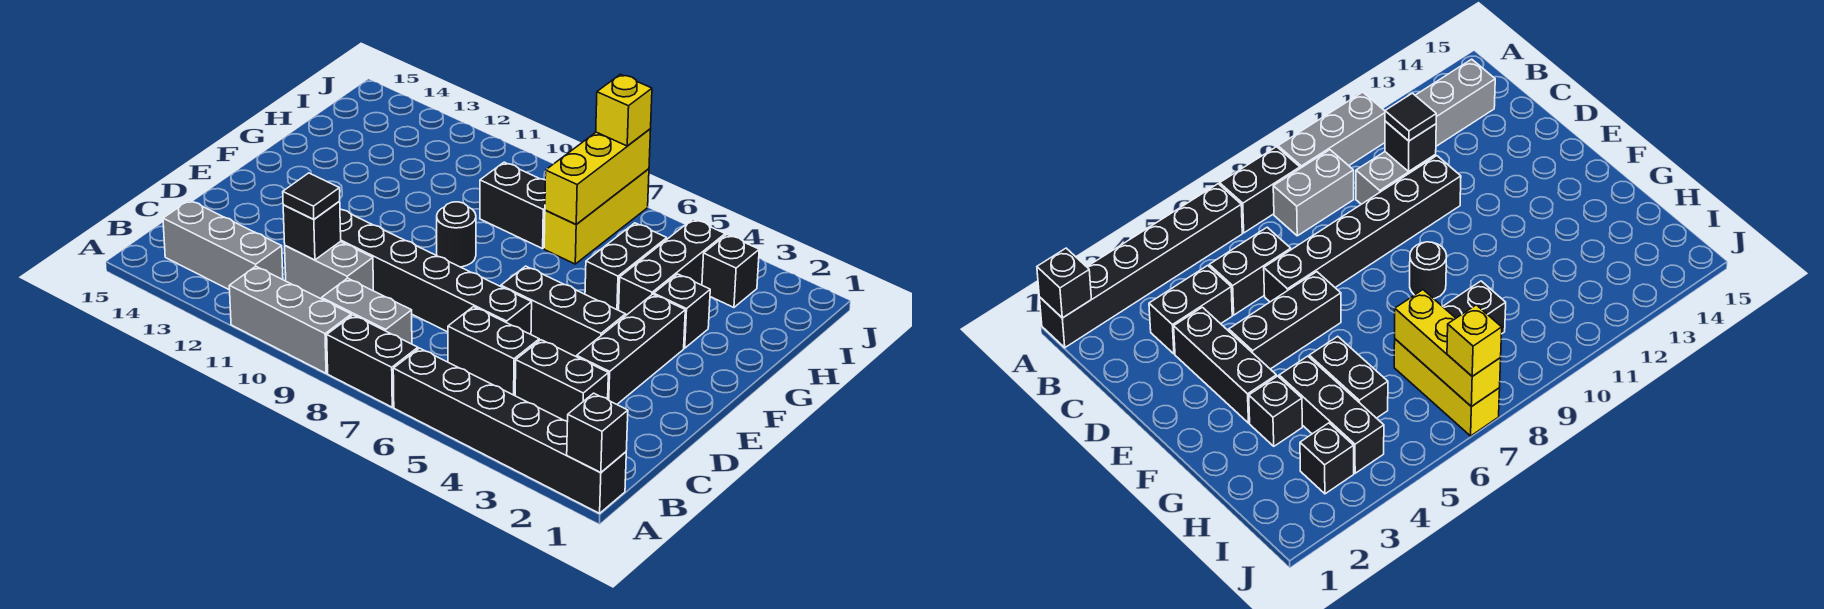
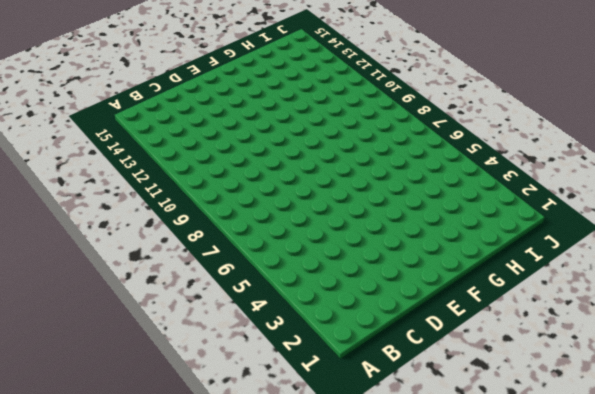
none -> black 1x6 brick [393,348,626,513]
none -> black 1x2 brick [327,315,418,407]
none -> grey 1x3 brick [229,266,351,373]

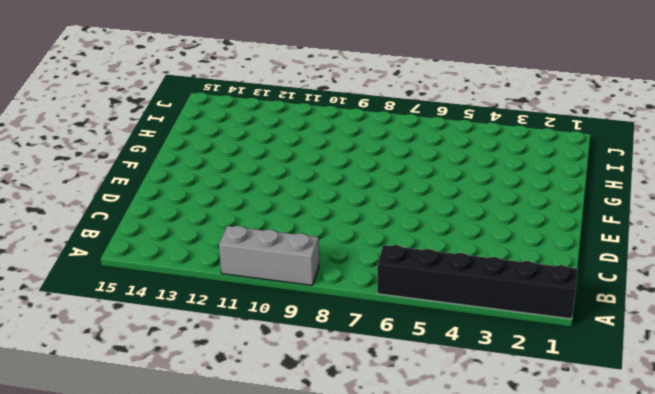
none -> black 1x2 brick [327,315,418,407]
none -> grey 1x2 brick [322,278,412,344]
none -> grey 1x3 brick [163,200,283,290]

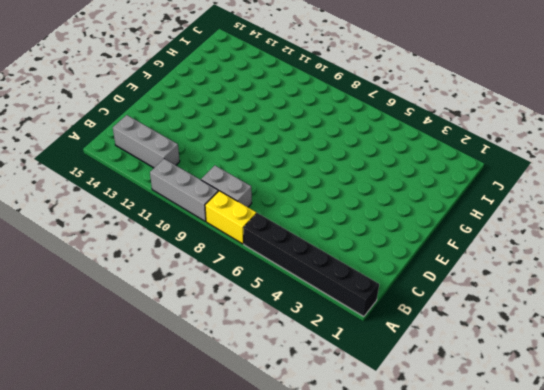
yellow 1x2 brick [205,191,256,244] -> black 1x2 brick [327,315,418,407]
none -> black 1x2 brick [515,340,608,421]
none -> black 1x2 brick [448,307,539,396]
none -> grey 1x2 brick [285,242,373,299]

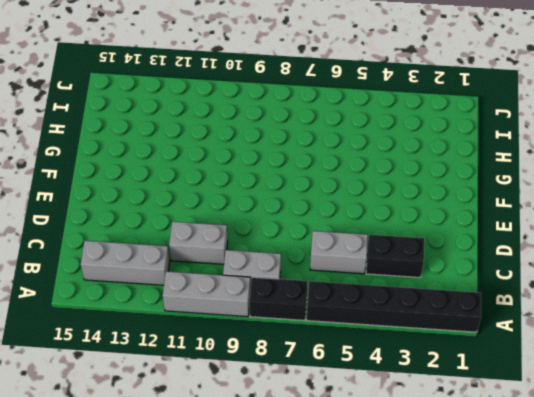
grey 1x2 brick [310,231,368,274] -> black 1x2 brick [448,307,539,396]
none -> black 1x3 brick [577,294,685,404]
none -> black 1x6 brick [340,209,532,334]
none -> black 1x3 brick [501,266,626,357]

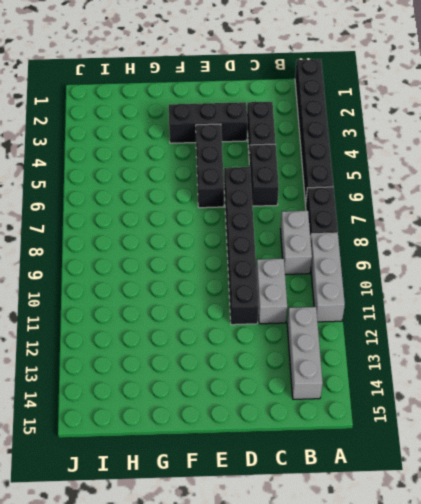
none -> black 1x1 round brick [437,202,476,267]
none -> black 1x1 brick [654,274,710,348]
none -> black 1x3 brick [619,219,725,316]

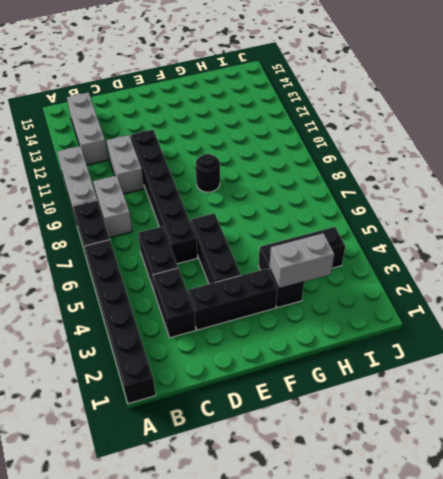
grey 1x2 brick [269,233,334,289] -> none
none -> black 1x2 brick [585,223,667,310]
none -> yellow 1x3 brick [544,169,649,264]
none -> black 1x2 brick [480,162,545,249]

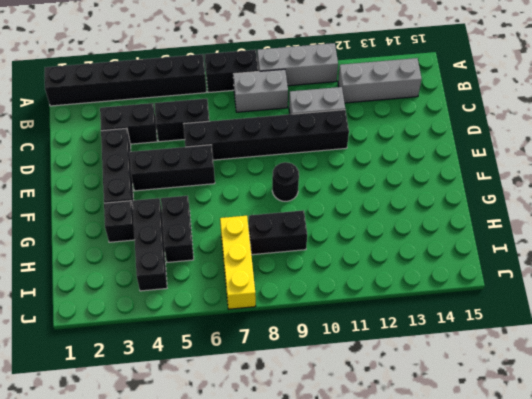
none -> black 1x1 brick [702,235,759,307]
none -> black 1x1 brick [567,393,628,473]
none -> black 1x1 brick [283,201,341,260]

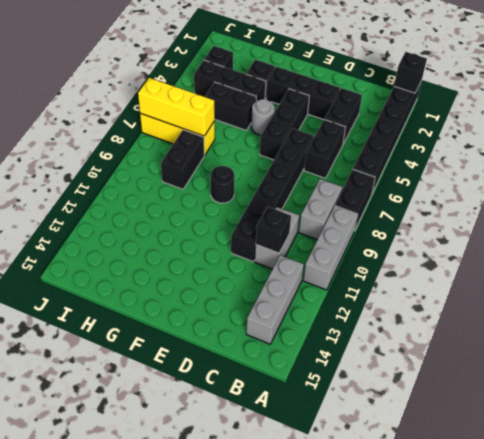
grey 1x1 round brick [251,99,275,135] -> none
none -> black 1x1 tile [283,173,340,220]
none -> yellow 1x1 brick [596,74,652,146]

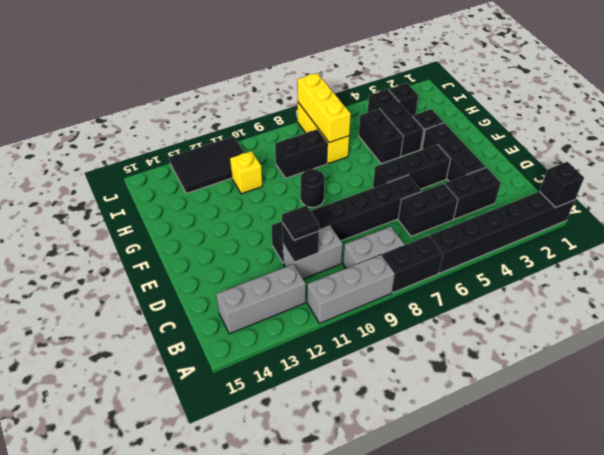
yellow 1x1 brick [230,151,262,194] -> yellow 1x1 brick moved to [596,74,652,146]
black 2x3 tile [169,136,245,193] -> none

